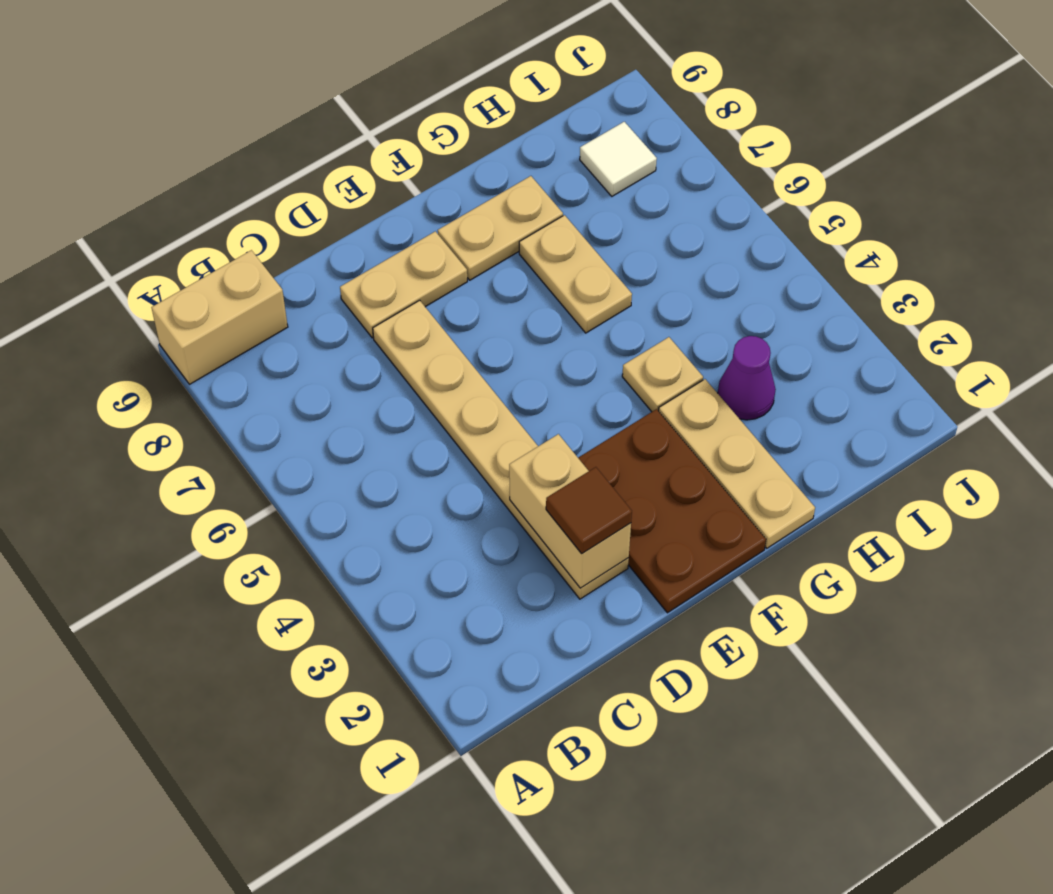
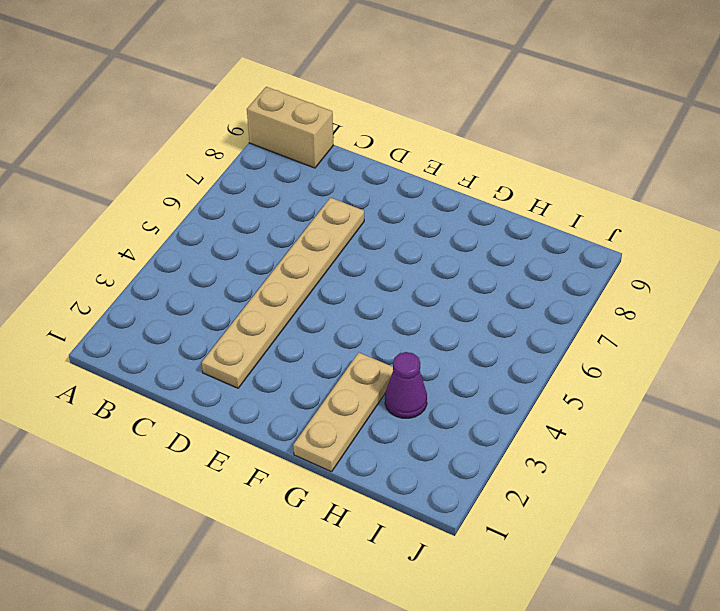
none -> tan 1x2 plate [340,231,467,338]
none -> brown 2x3 plate [578,409,766,613]
none -> tan 1x2 plate [438,176,563,280]

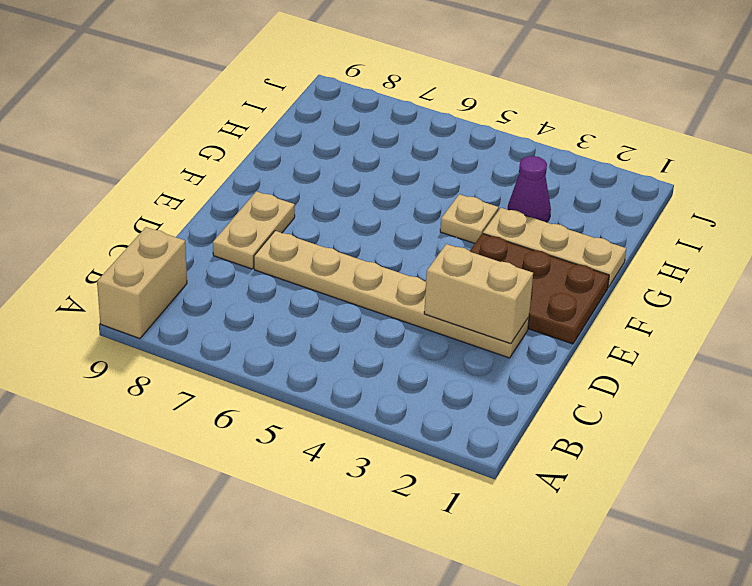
none -> tan 1x2 plate [438,176,563,280]
none -> tan 1x2 plate [519,215,632,333]
none -> white 1x1 tile [580,122,657,196]

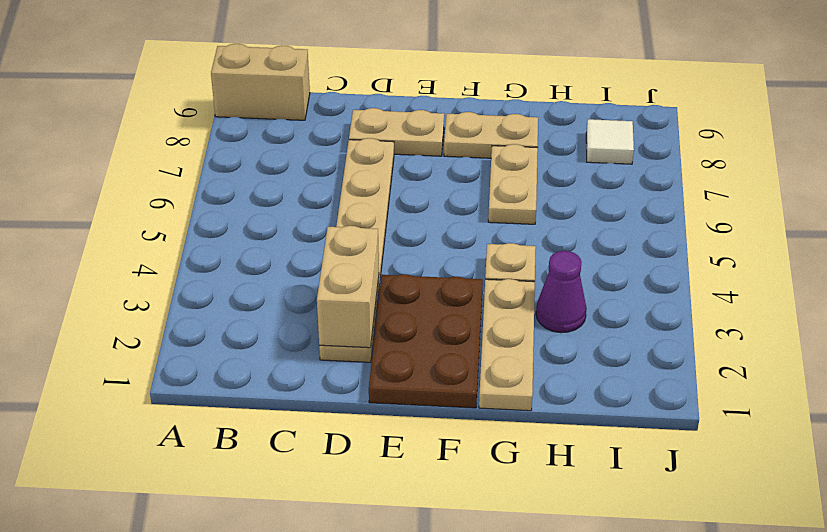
none -> brown 1x1 tile [546,467,632,554]

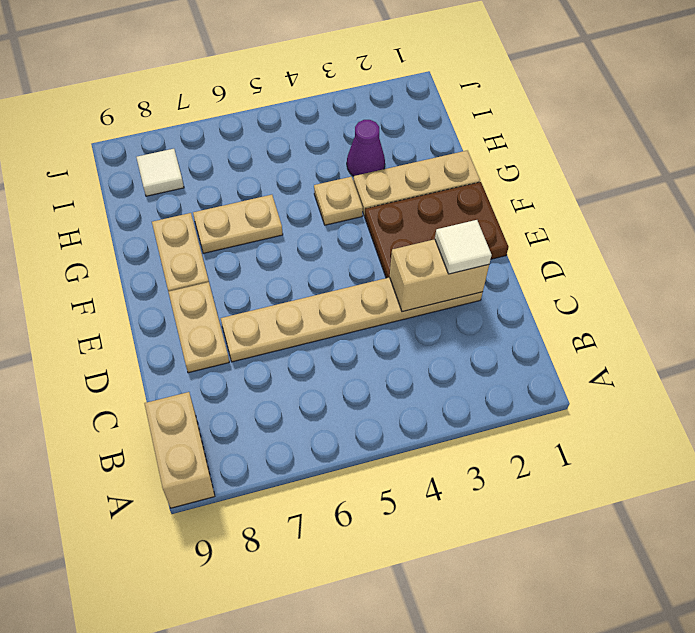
white 1x1 tile [435,220,492,274] -> brown 1x1 tile [546,467,632,554]

